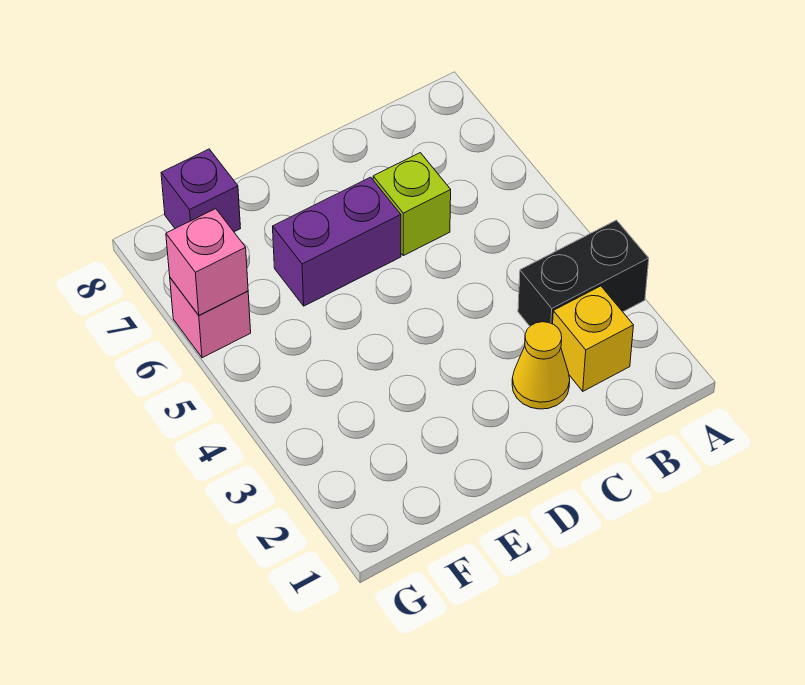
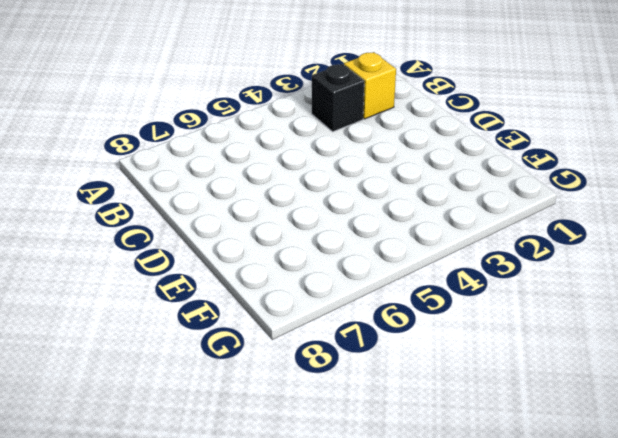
black 1x1 brick [312,64,364,132] -> black 1x2 brick [518,220,649,326]
none -> yellow 1x1 cone [512,322,570,409]
none -> lime 1x1 brick [373,153,451,256]

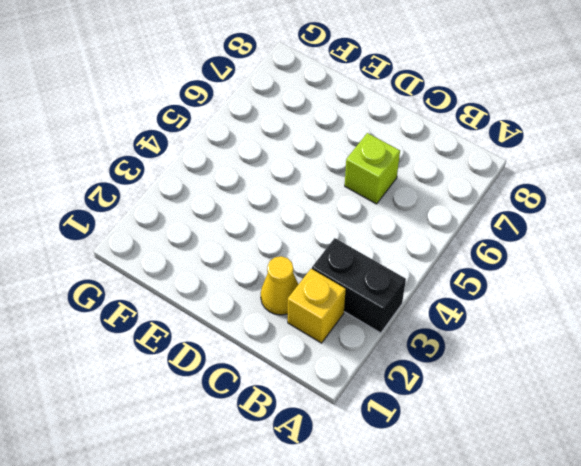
none -> purple 1x2 brick [273,177,401,306]
none -> purple 1x1 brick [161,149,241,232]

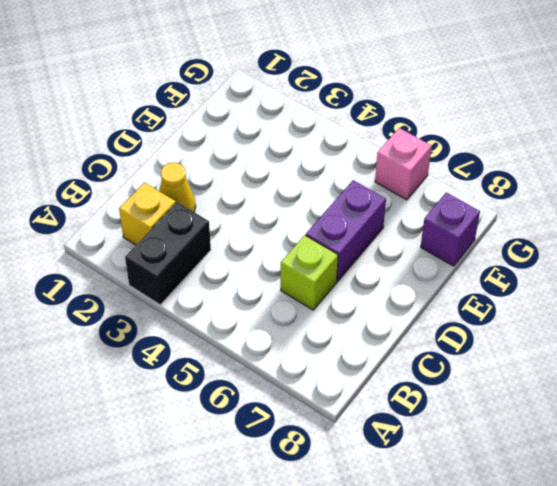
none -> pink 1x1 brick [166,209,248,315]

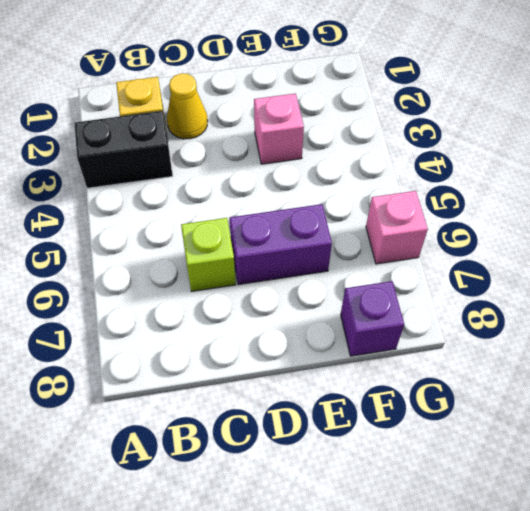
pink 1x1 brick [254,93,304,164] -> pink 1x1 brick moved to [166,209,248,315]

